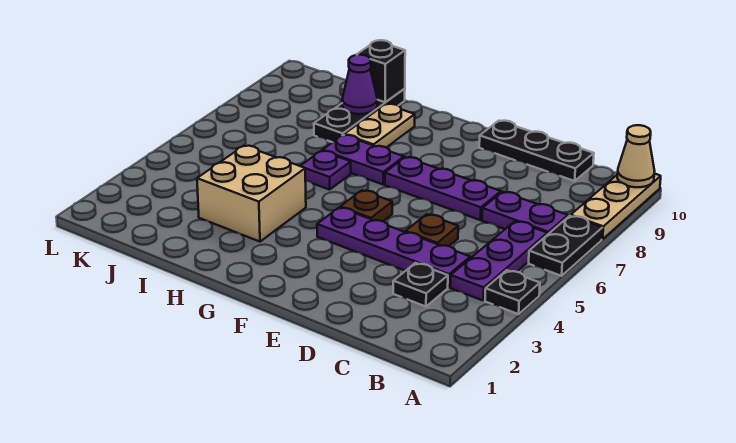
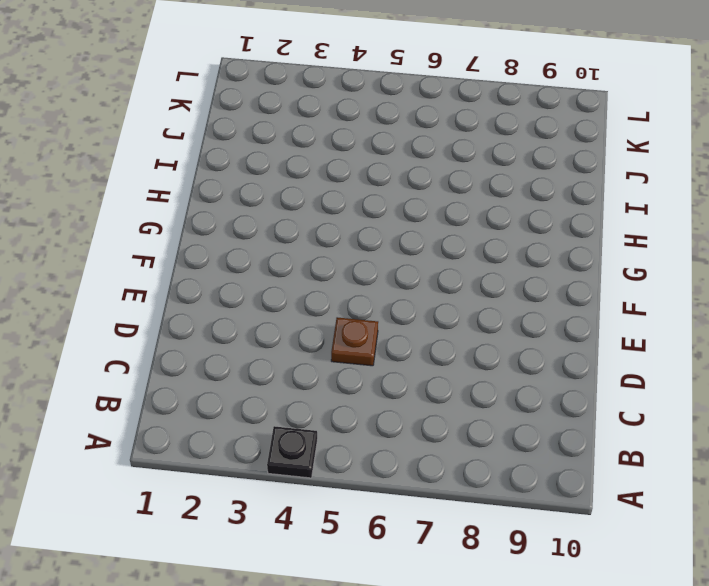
none -> black 1x2 plate [529,216,602,276]
none -> tan 1x3 plate [571,174,661,239]
none -> purple 1x3 plate [450,221,547,301]

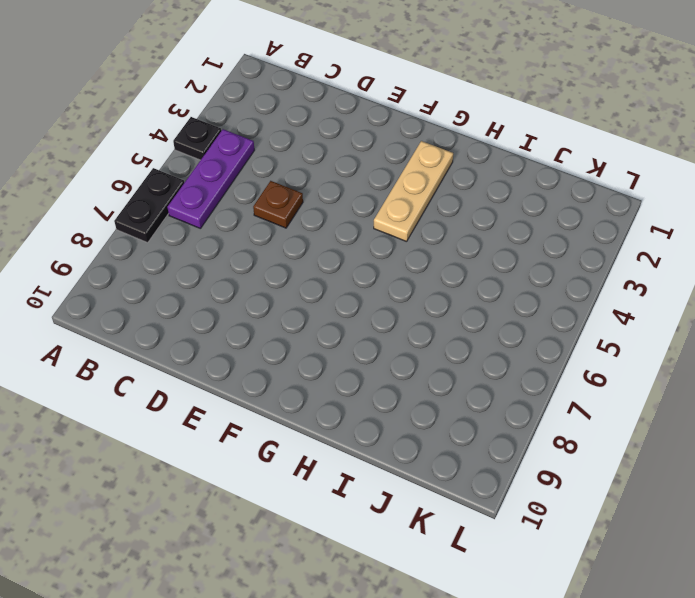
tan 1x3 plate [374,141,453,242] -> tan 1x3 plate moved to [571,174,661,239]
none -> purple 1x2 plate [482,192,568,235]
none -> black 1x1 plate [393,263,448,307]
none -> purple 1x4 plate [317,207,470,287]

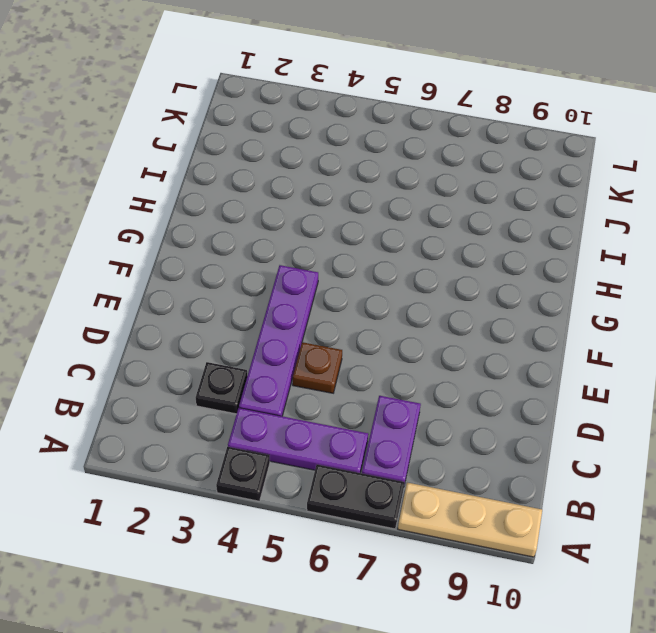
none -> black 1x3 plate [479,121,594,181]
none -> purple 1x3 plate [385,157,501,220]
none -> brown 1x1 plate [340,190,392,221]

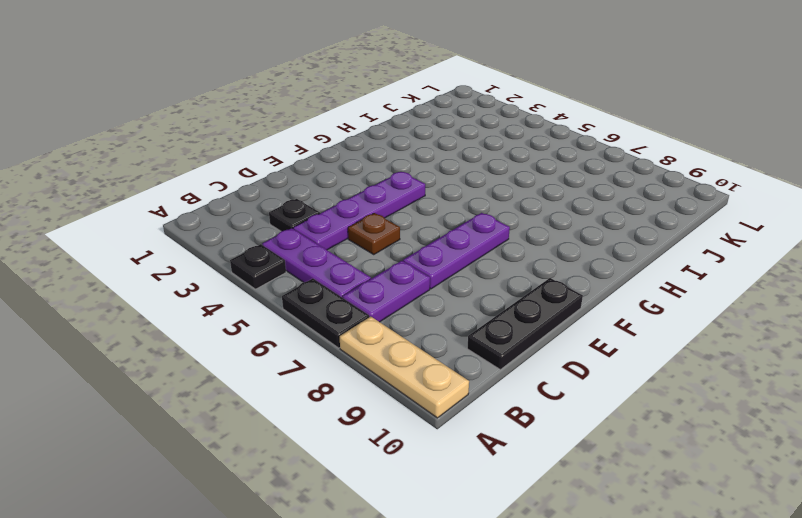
none -> brown 1x1 plate [340,190,392,221]
none -> purple 1x2 plate [322,135,404,184]
none -> tan 2x2 brick [197,146,306,242]

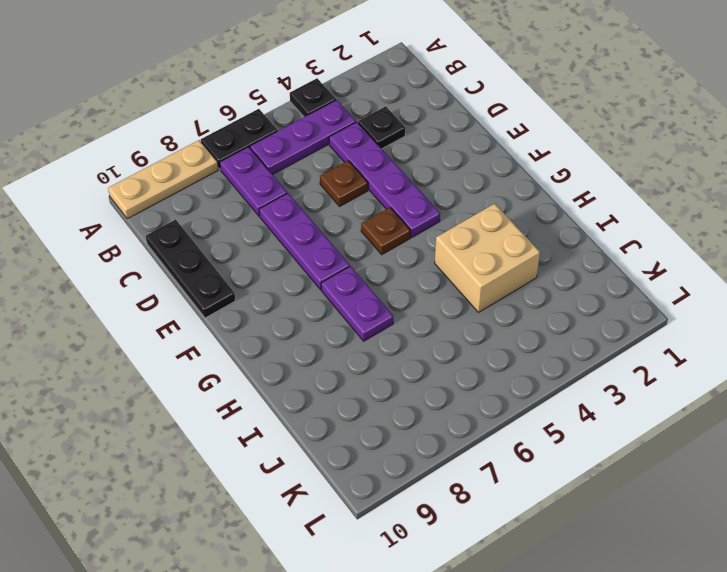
none -> purple 1x1 plate [301,151,351,190]
none -> tan 1x2 plate [344,104,415,148]
none -> black 1x3 plate [314,89,405,142]

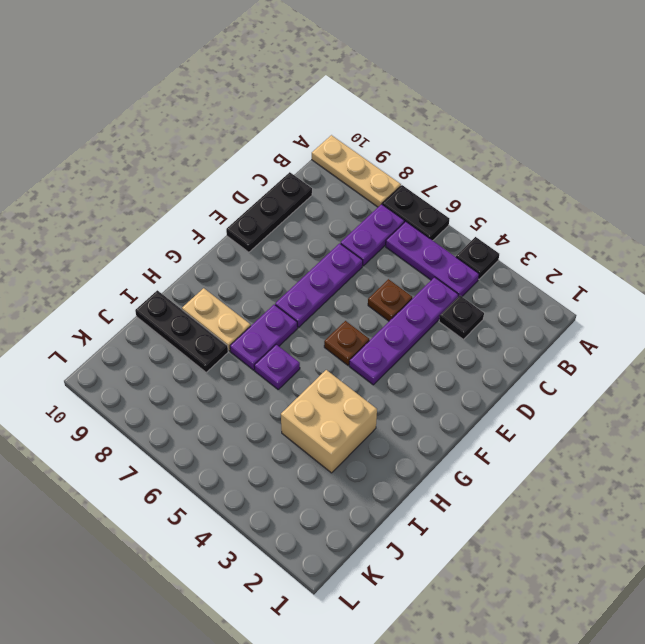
none -> tan 1x1 cone [617,125,655,187]
none -> purple 1x1 cone [342,55,377,114]
none -> black 1x1 brick [357,40,405,102]

